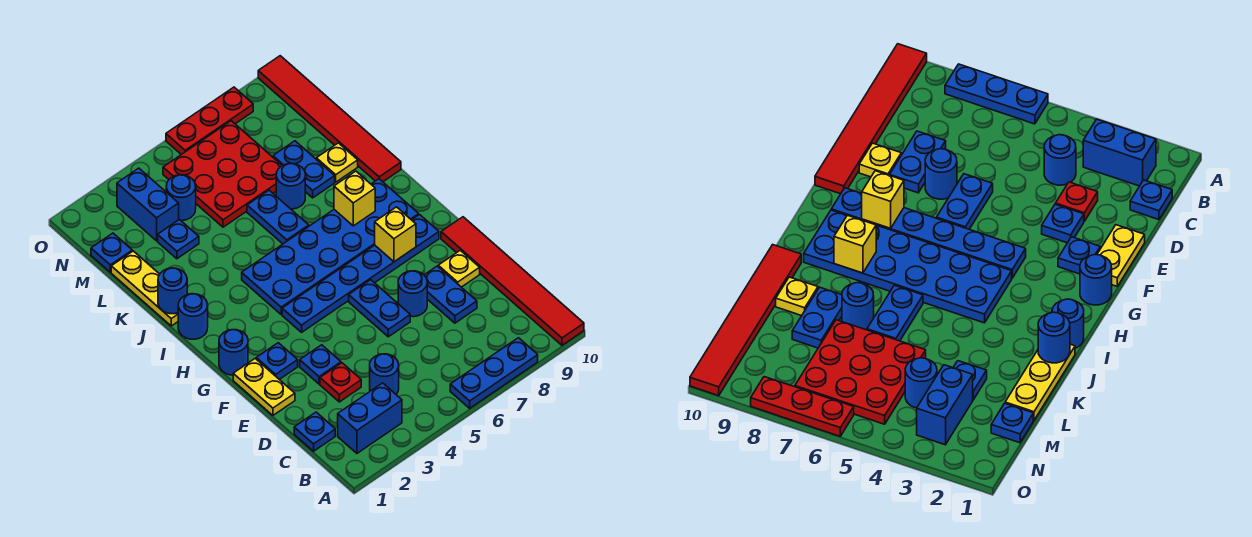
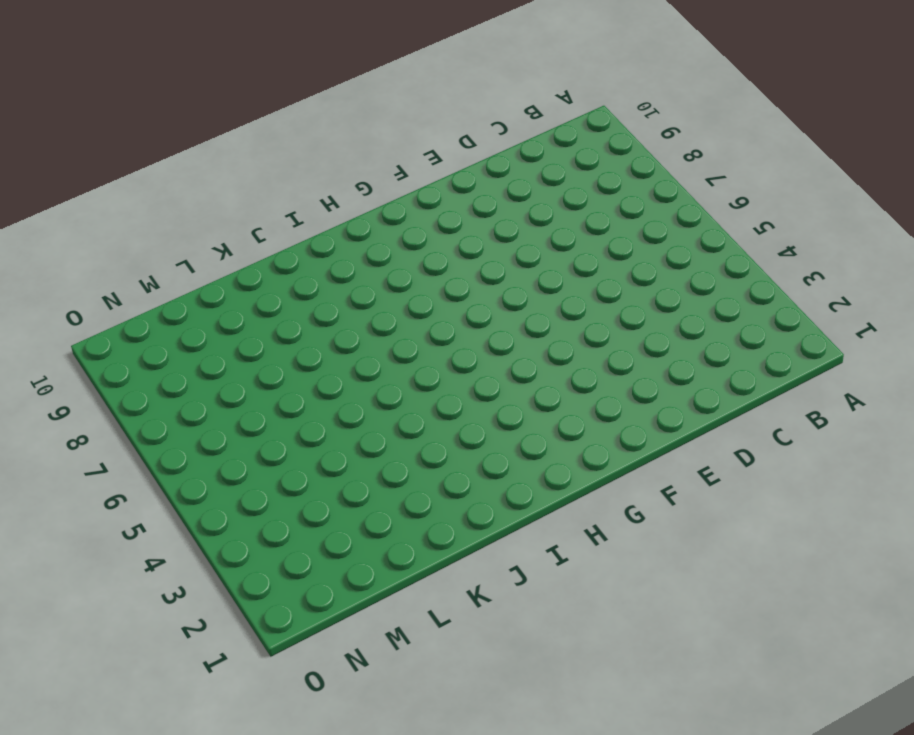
none -> blue 1x3 plate [450,338,538,408]
none -> red 1x6 tile [441,217,584,345]
none -> blue 1x2 brick [338,383,402,453]
none -> blue 1x1 plate [294,412,335,451]

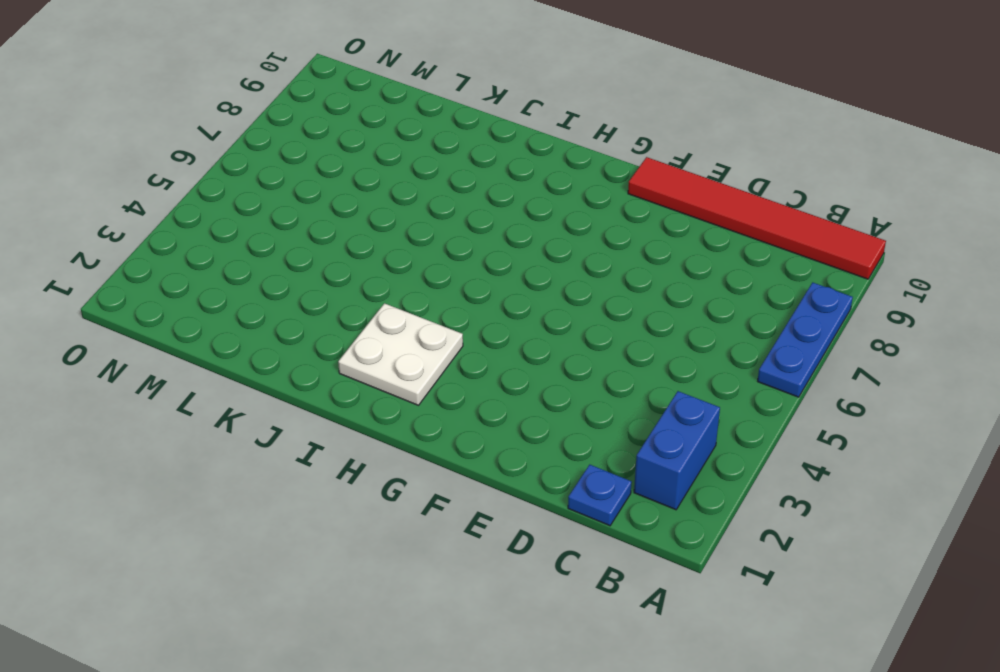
white 2x2 plate [338,303,463,405] -> none
none -> blue 1x1 round brick [370,354,399,394]
none -> red 1x1 plate [320,363,361,402]
none -> blue 1x2 plate [424,266,477,323]
none -> yellow 1x2 plate [233,359,295,415]

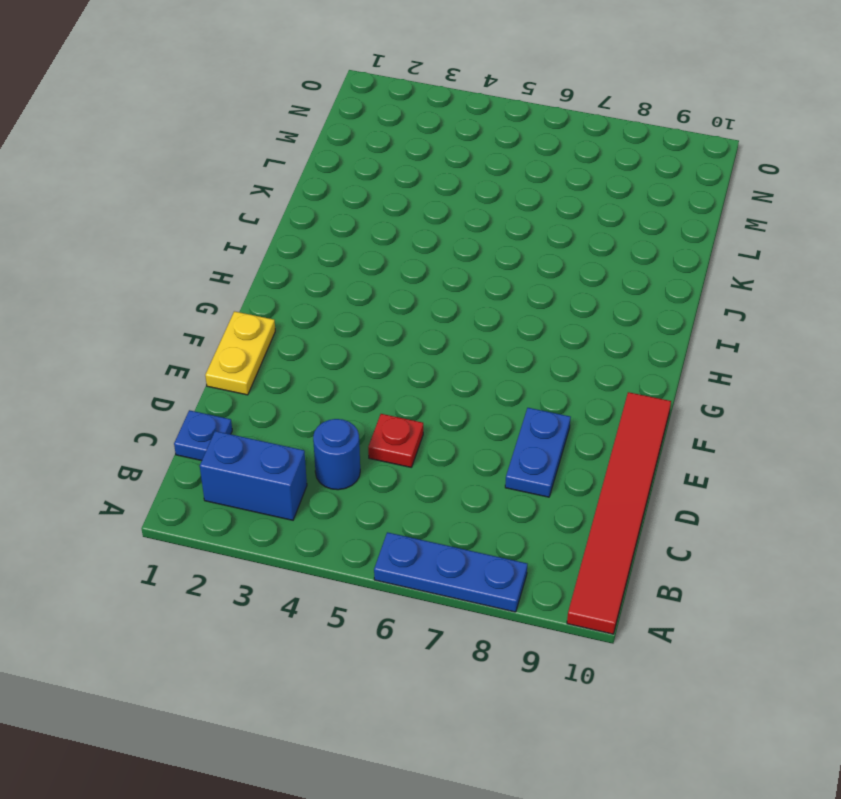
red 1x1 plate [368,414,423,467] -> red 1x1 plate moved to [320,363,361,402]
none -> blue 1x1 plate [300,345,341,384]
none -> blue 1x2 plate [349,280,410,337]
none -> blue 1x1 round brick [398,271,427,317]
none -> yellow 1x1 plate [438,250,480,287]

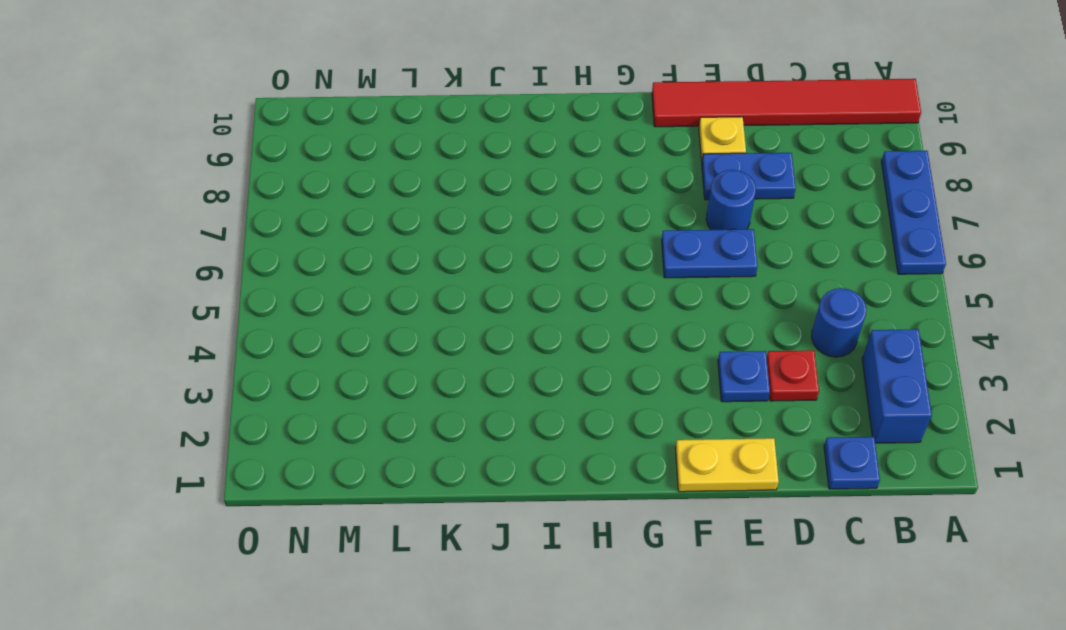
none -> blue 1x1 plate [256,343,298,379]
none -> blue 1x1 round brick [219,330,248,375]
none -> blue 1x6 plate [282,215,439,332]
none -> blue 2x6 plate [242,179,419,314]

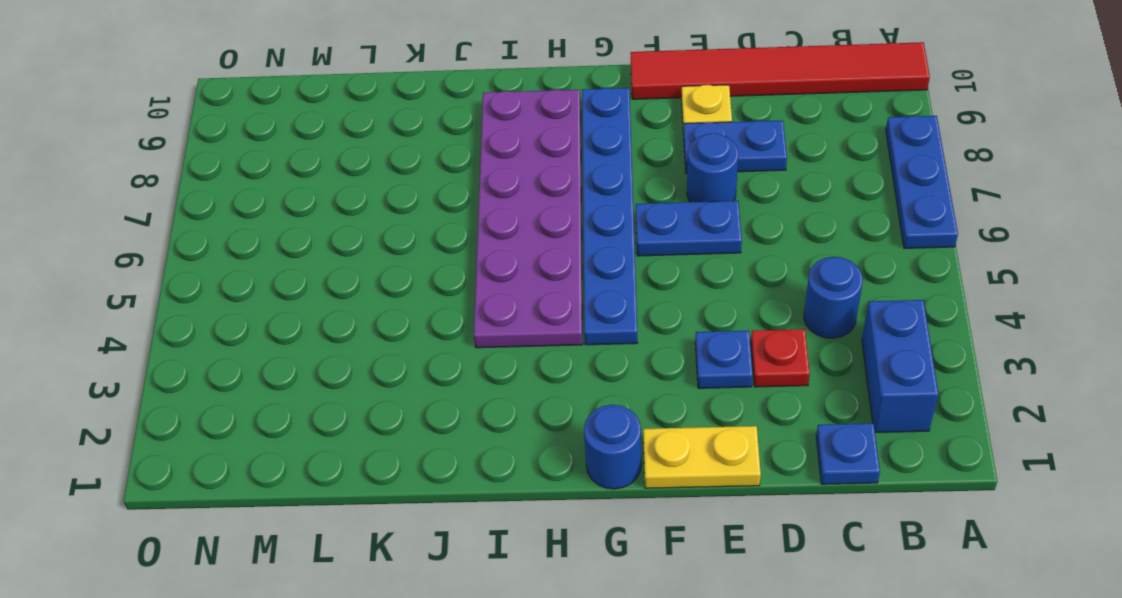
purple 2x6 plate [474,90,583,348] -> blue 2x6 plate [242,179,419,314]
none -> blue 1x1 plate [256,343,298,379]
none -> blue 1x1 round brick [178,294,208,339]
none -> yellow 1x3 plate [111,251,178,326]
none -> blue 1x2 plate [247,190,309,244]

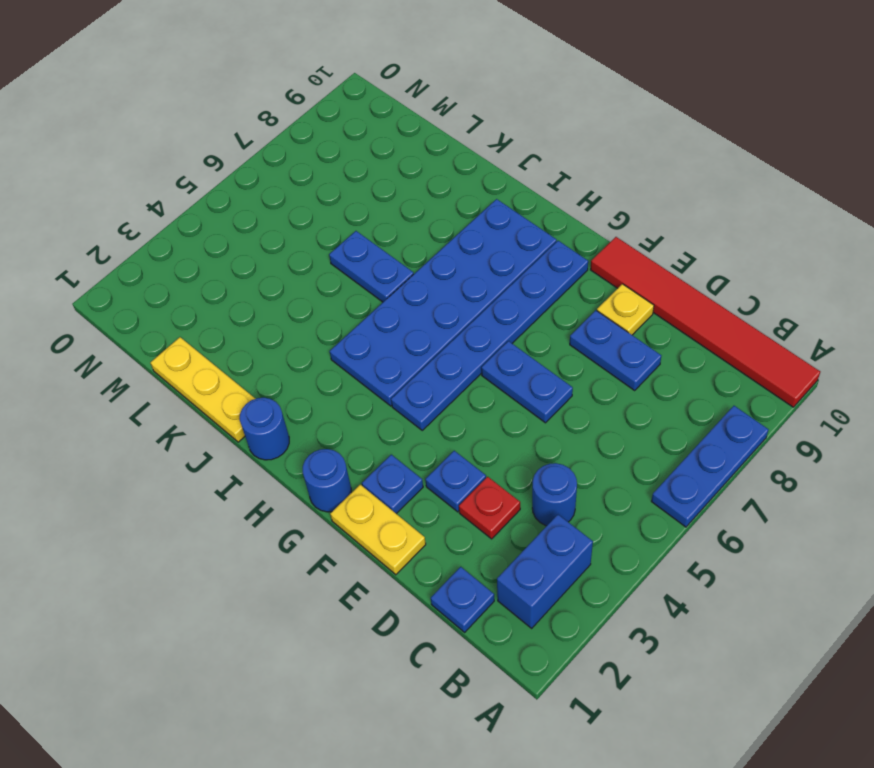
none -> blue 1x1 round brick [398,271,427,317]
none -> red 1x6 tile [258,56,401,182]
none -> blue 1x1 round brick [276,164,305,209]
none -> blue 1x2 plate [273,141,335,198]

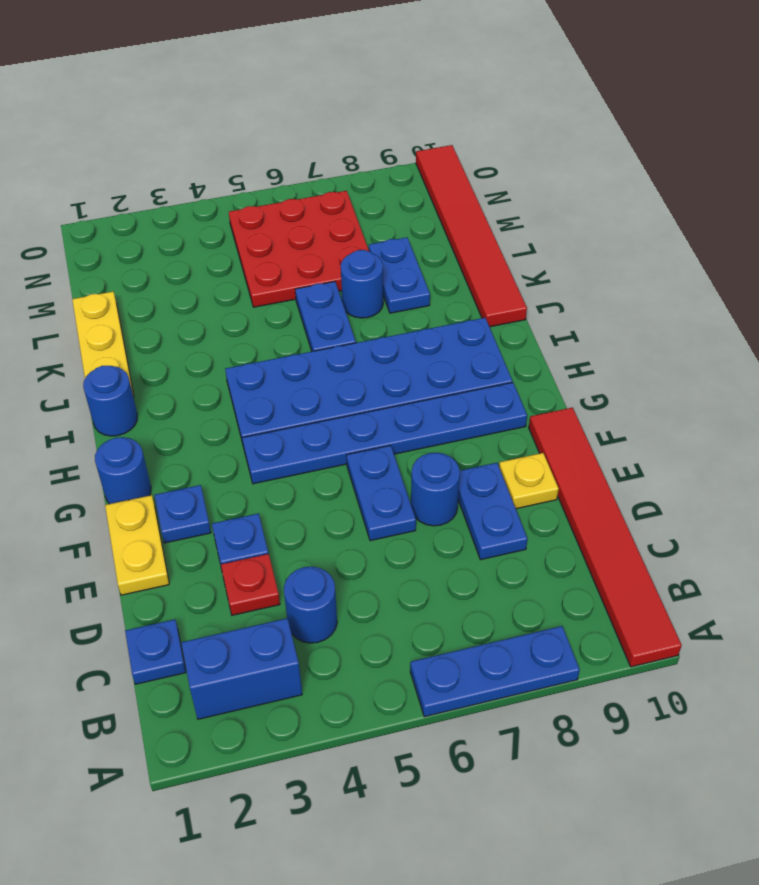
none -> yellow 1x1 plate [316,143,358,182]
none -> blue 1x1 plate [158,220,199,259]
none -> blue 1x1 plate [91,233,132,272]
none -> blue 1x2 brick [117,168,179,241]

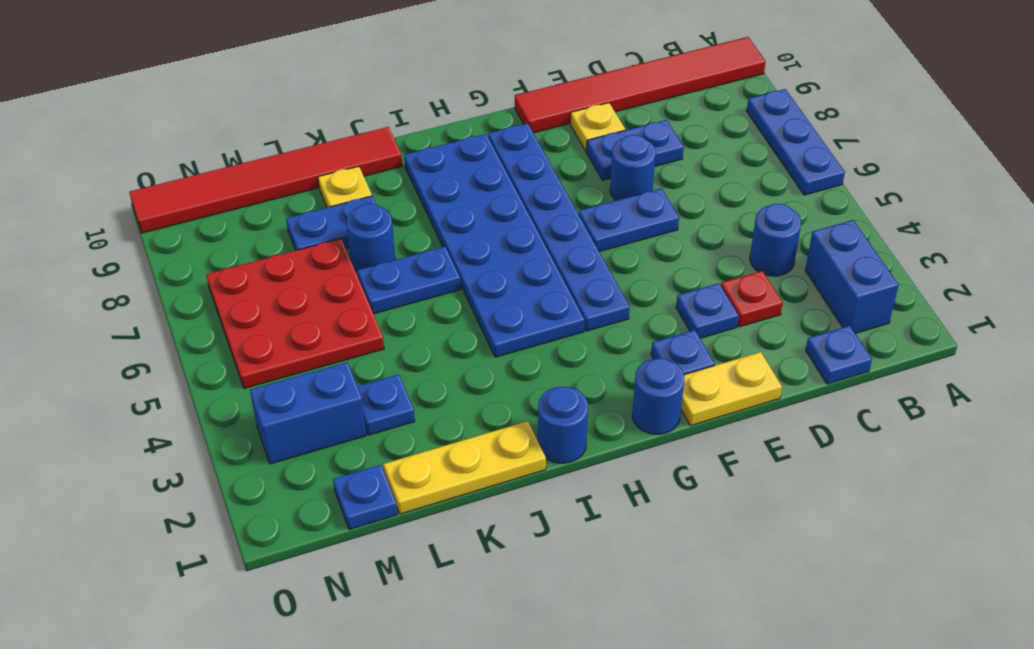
none -> blue 1x1 round brick [166,175,196,221]
none -> red 1x3 plate [166,87,253,155]
none -> yellow 1x1 brick [375,207,416,262]
none -> yellow 1x1 brick [334,171,375,226]

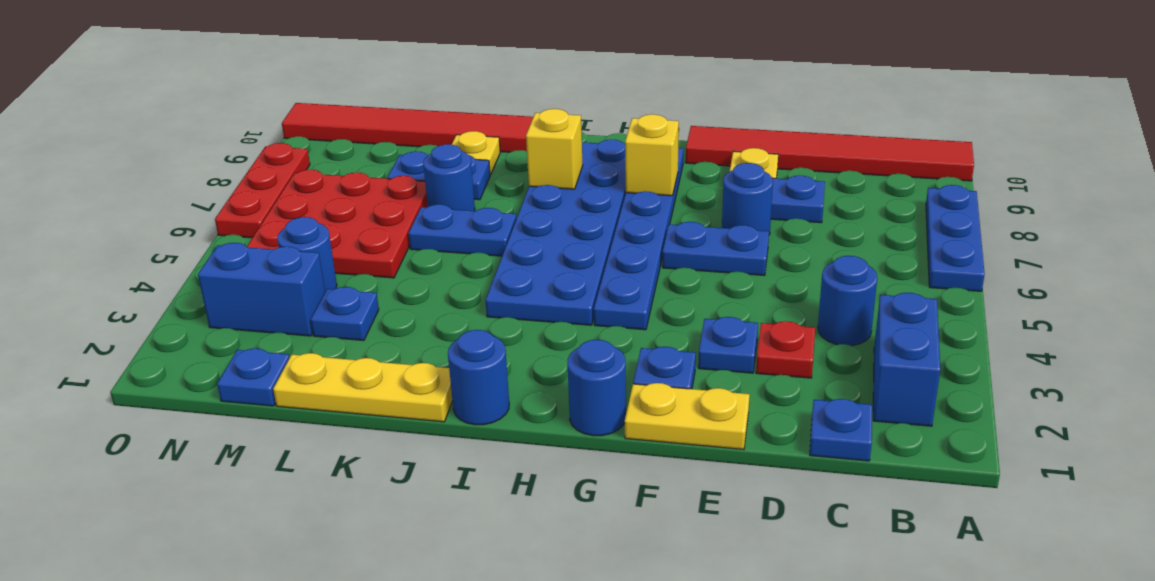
none -> blue 1x1 round brick [158,268,187,314]

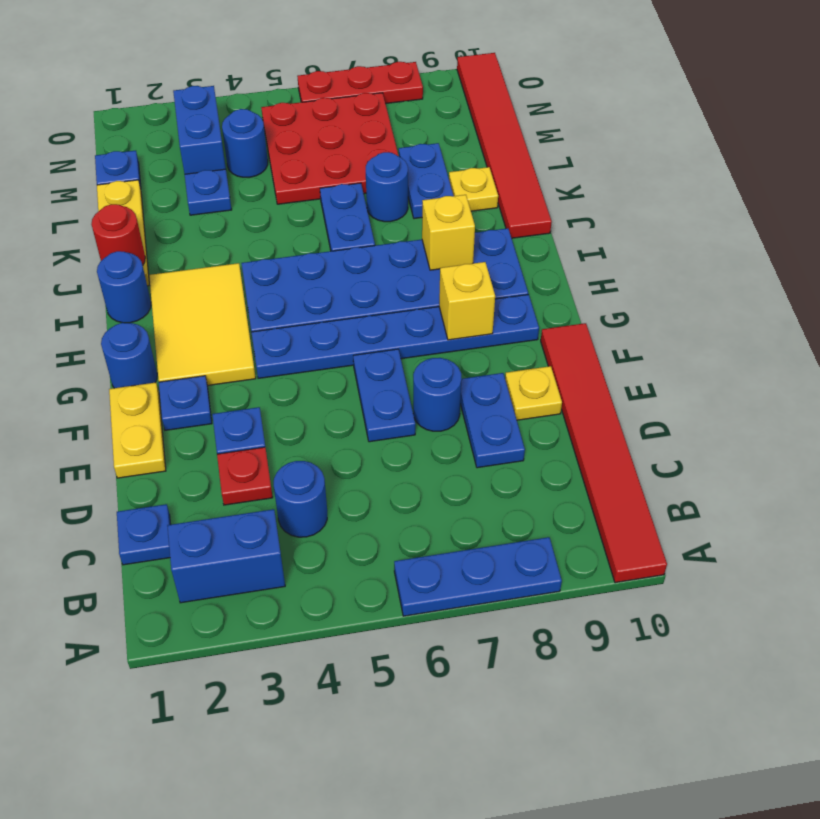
yellow 2x3 tile [149,263,256,386] -> none
red 1x1 round brick [91,204,145,265] -> blue 1x1 round brick [158,268,187,314]

